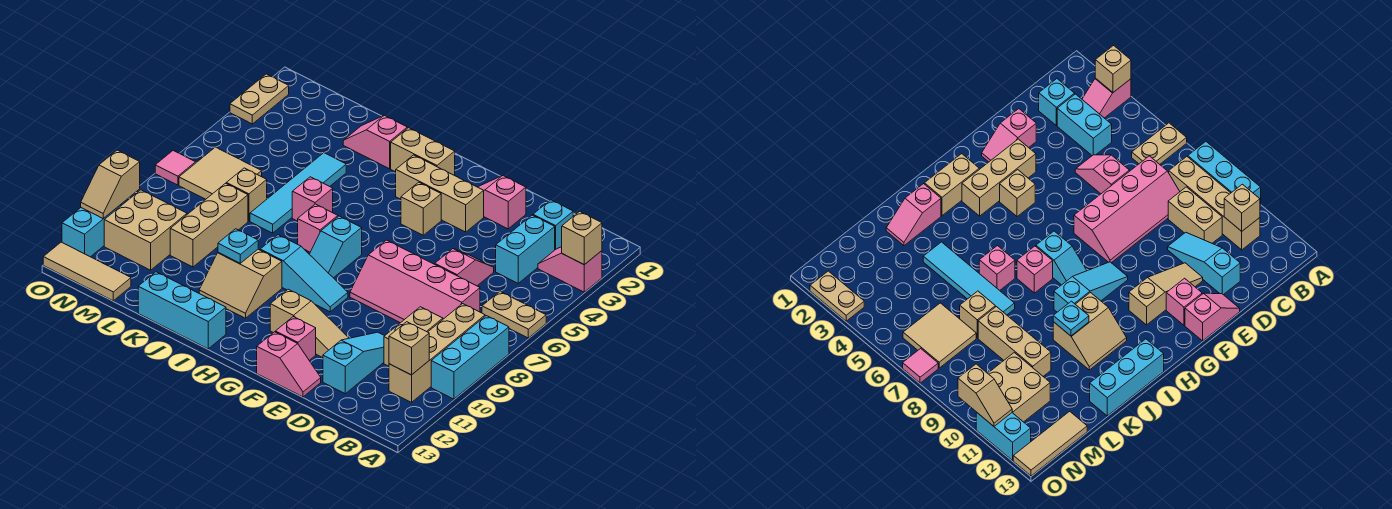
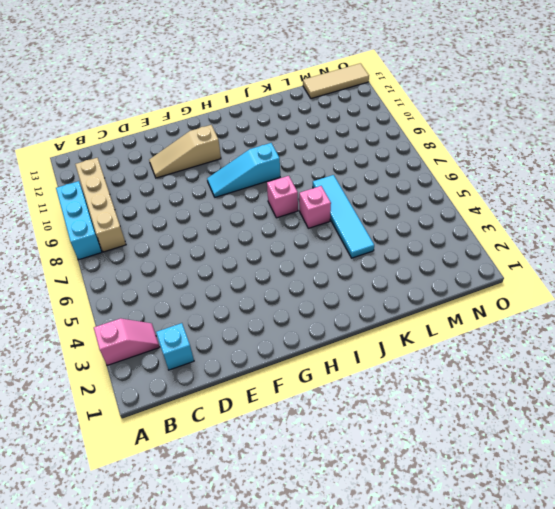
none -> tan 1x2 plate [482,291,546,338]
none -> cyan 1x2 brick [496,215,555,283]
none -> pink 2x4 slope [350,240,480,323]
none -> tan 1x2 brick [384,307,443,366]

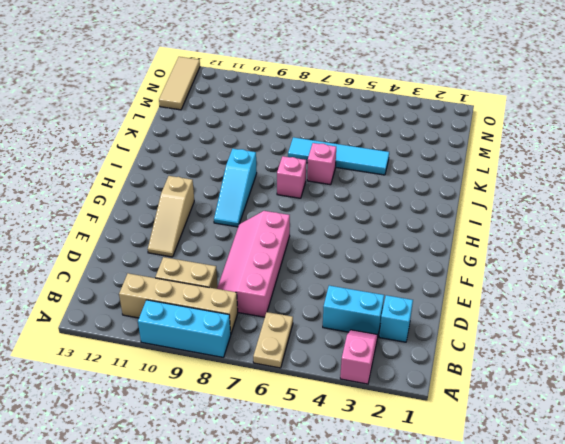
none -> pink 1x2 slope [435,249,494,286]
none -> cyan 1x3 slope [323,332,384,394]
none -> pink 1x2 slope [478,176,526,229]
none -> pink 1x2 slope [257,332,321,397]

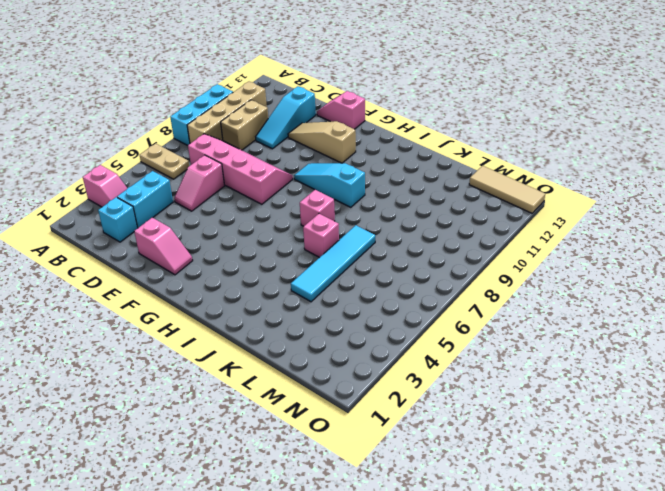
none -> tan 1x3 brick [396,155,484,232]
none -> pink 1x1 brick [275,317,316,360]
none -> tan 1x1 brick [401,182,441,235]
none -> tan 1x2 brick [391,128,455,175]

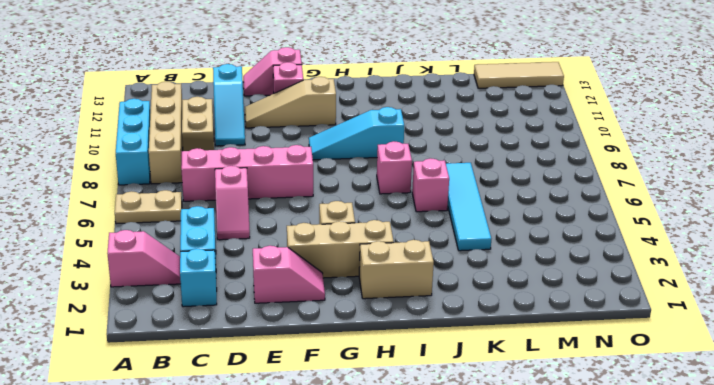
none -> cyan 1x2 slope [309,216,362,278]
none -> tan 2x2 slope [199,249,282,318]
none -> cyan 1x3 brick [138,272,226,349]
none -> pink 1x2 slope [343,115,407,169]

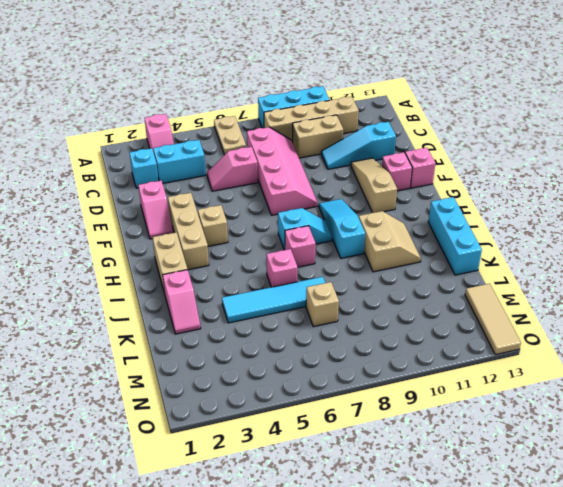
none -> tan 1x3 brick [170,183,248,267]
none -> tan 2x2 tile [179,147,262,199]
none -> tan 2x2 brick [104,190,187,270]
none -> tan 1x2 plate [230,74,289,124]

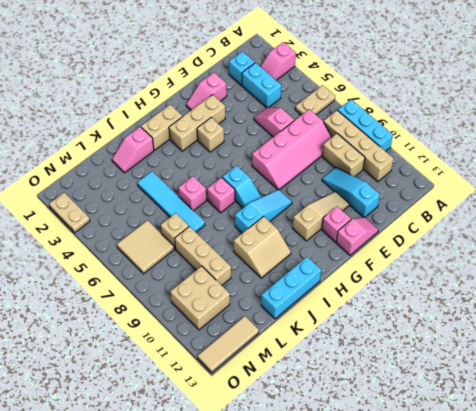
none -> pink 1x1 tile [155,151,196,185]
none -> cyan 1x2 brick [62,205,121,257]
none -> tan 1x1 brick [562,211,602,265]
none -> tan 1x1 brick [389,322,429,375]

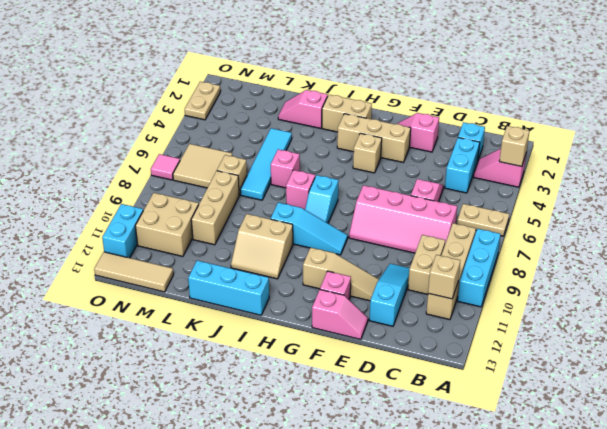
none -> cyan 1x1 plate [218,229,258,263]
none -> tan 1x2 slope [81,150,140,219]

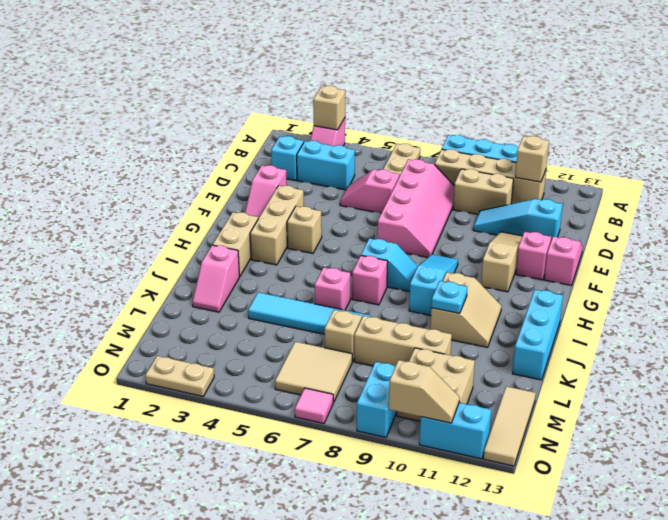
cyan 1x2 brick [357,362,397,437] -> none

